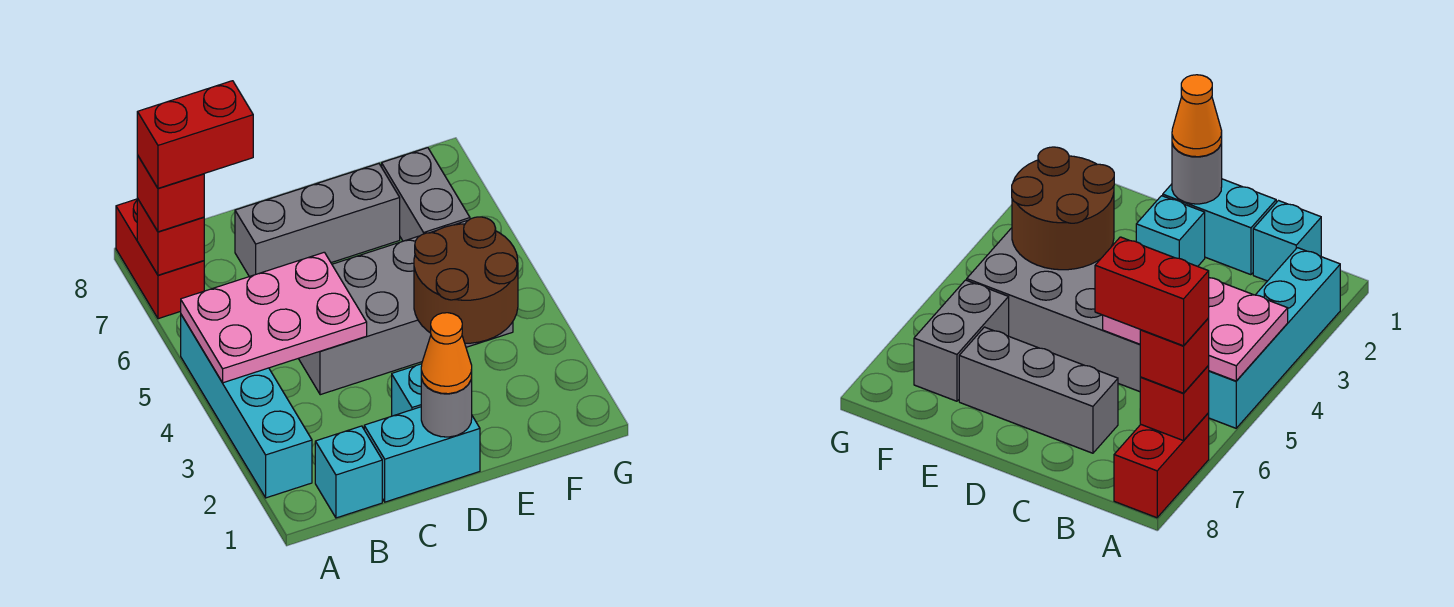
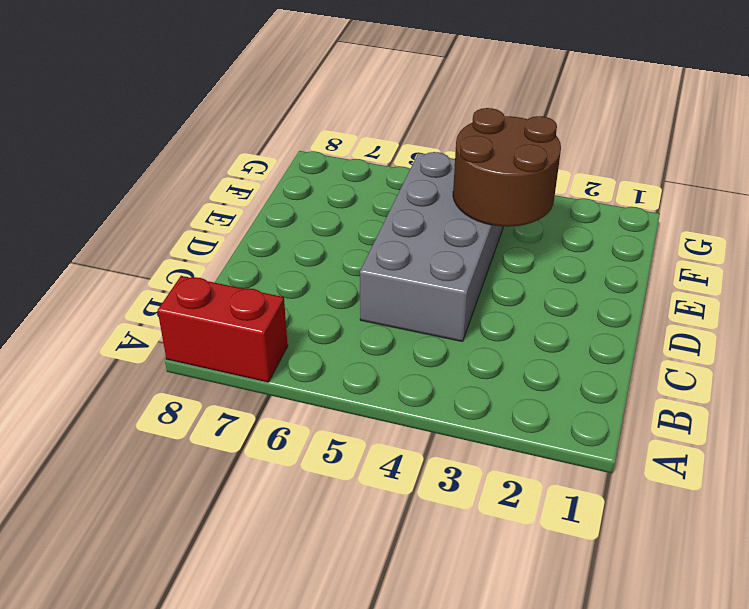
none -> cyan 1x4 brick [181,315,312,498]
none -> cyan 1x1 brick [315,426,382,518]
none -> cyan 1x2 brick [364,407,480,502]

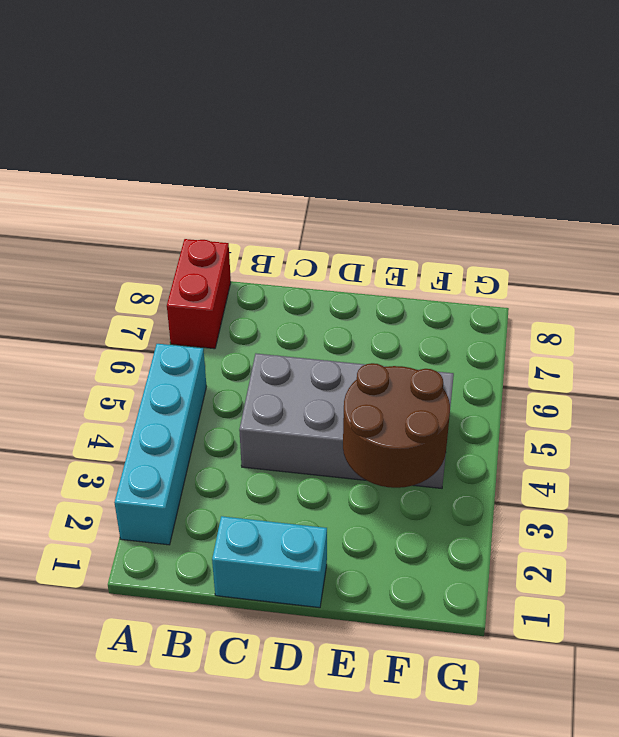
none -> cyan 1x1 brick [315,426,382,518]
none -> grey 1x3 brick [235,164,400,277]
none -> cyan 1x1 brick [392,364,422,416]

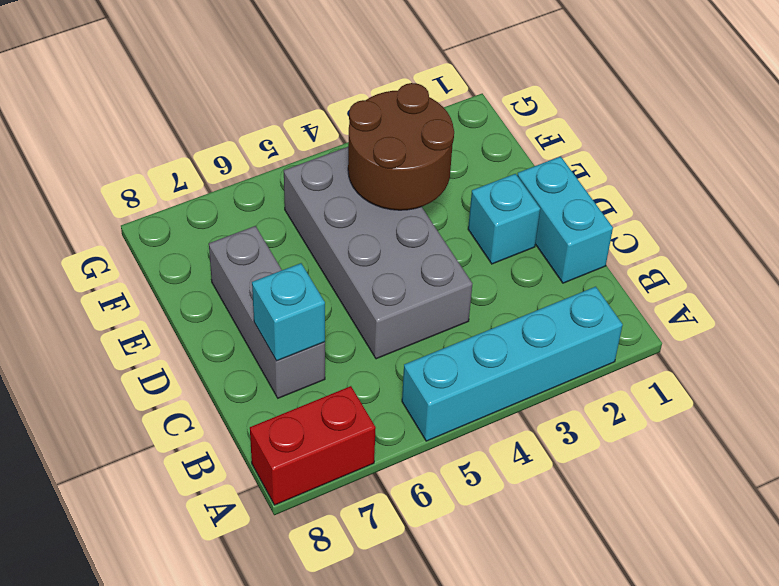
cyan 1x1 brick [252,263,325,361] -> cyan 1x1 brick moved to [315,426,382,518]
none -> grey 1x2 brick [382,148,470,241]
none -> pink 2x3 plate [181,252,367,383]
none -> red 1x1 brick [137,199,204,275]

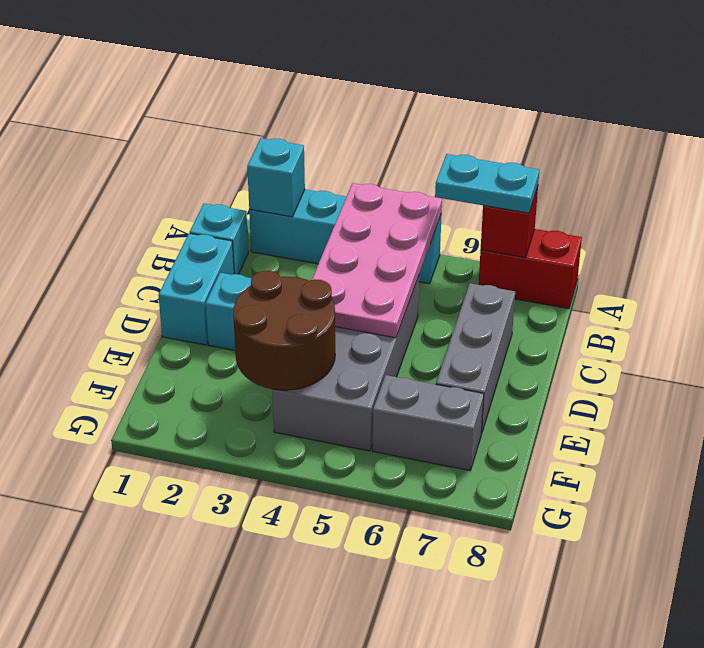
cyan 1x1 brick [247,138,305,217] -> none
pink 2x4 plate [312,183,442,338] -> pink 2x3 plate [181,252,367,383]
cyan 1x2 plate [435,154,539,213] -> red 1x1 brick [137,155,204,232]
none -> grey 1x1 round brick [421,377,472,437]
none -> orange 1x1 cone [421,313,472,394]
none -> red 1x2 brick [137,81,253,188]

